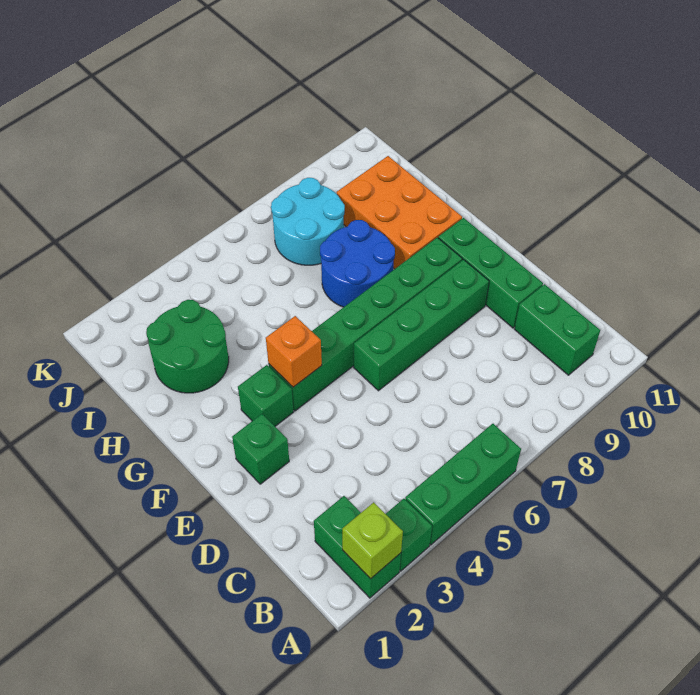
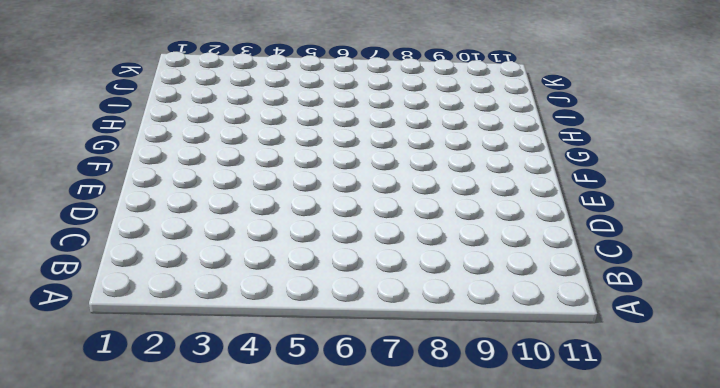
none -> green 1x2 brick [314,496,401,598]
none -> green 1x1 brick [386,499,432,571]
none -> green 1x3 brick [405,424,521,545]

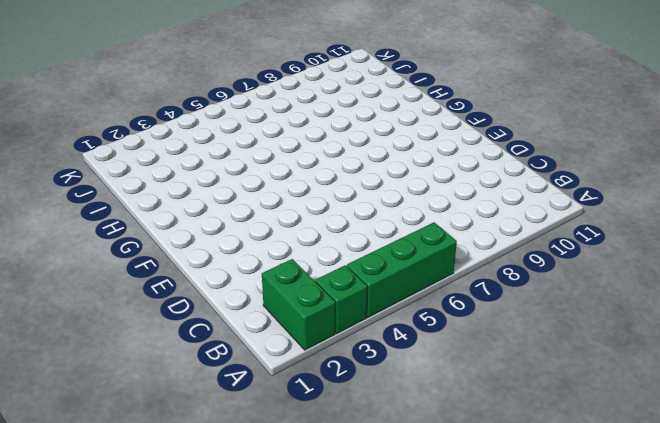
none -> green 1x2 brick [515,284,600,375]
none -> green 1x3 brick [438,218,543,328]
none -> green 1x1 brick [232,414,289,484]

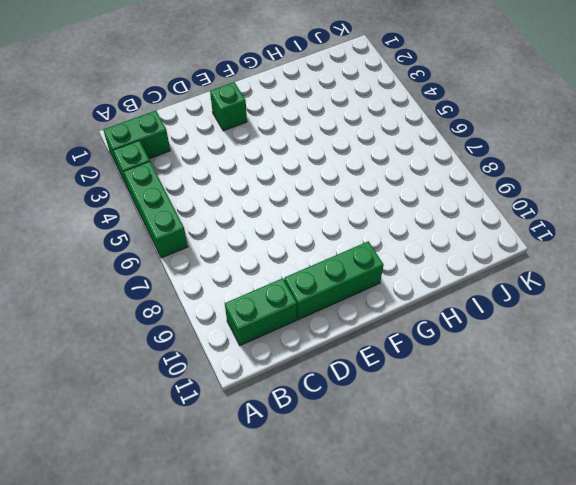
none -> green 1x4 brick [354,260,489,391]
none -> green 1x1 brick [238,365,293,426]
none -> green 1x6 brick [269,238,462,411]

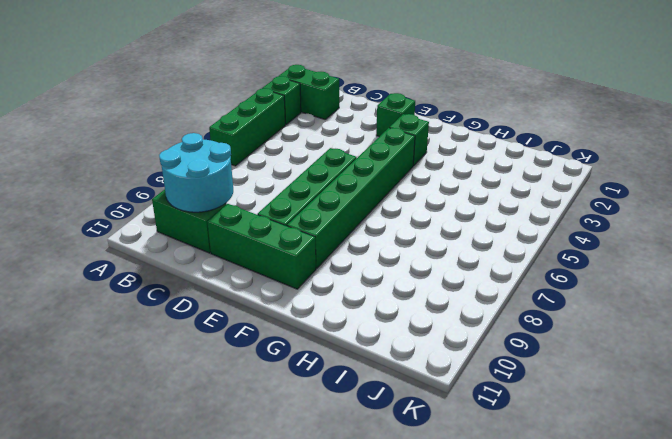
cyan 2x2 round brick [159,133,233,212] -> cyan 2x2 round brick moved to [271,178,345,265]
none -> blue 2x2 round brick [320,220,395,307]
none -> orange 2x3 brick [337,156,462,269]
none -> green 2x2 round brick [146,300,229,393]

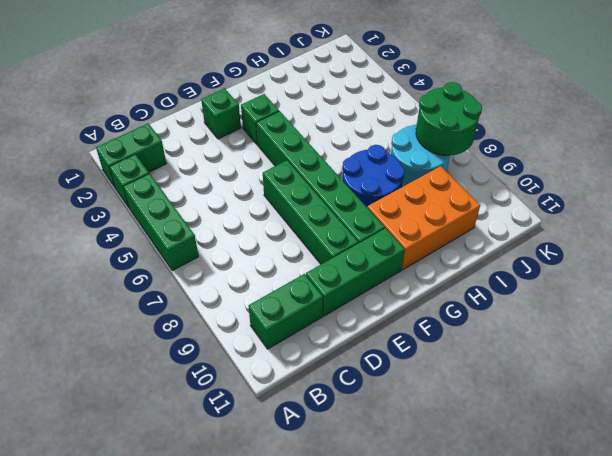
green 2x2 round brick [416,82,482,155] -> green 2x2 round brick moved to [146,300,229,393]
none -> lime 1x1 brick [342,502,403,579]
none -> orange 1x1 brick [266,316,322,387]

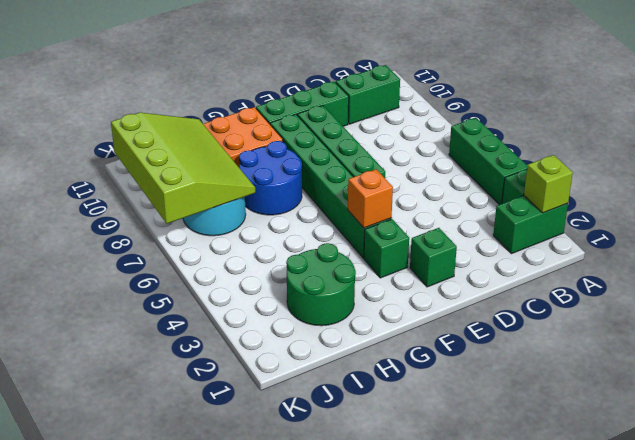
lime 3x4 slope [111,113,255,224] -> none

